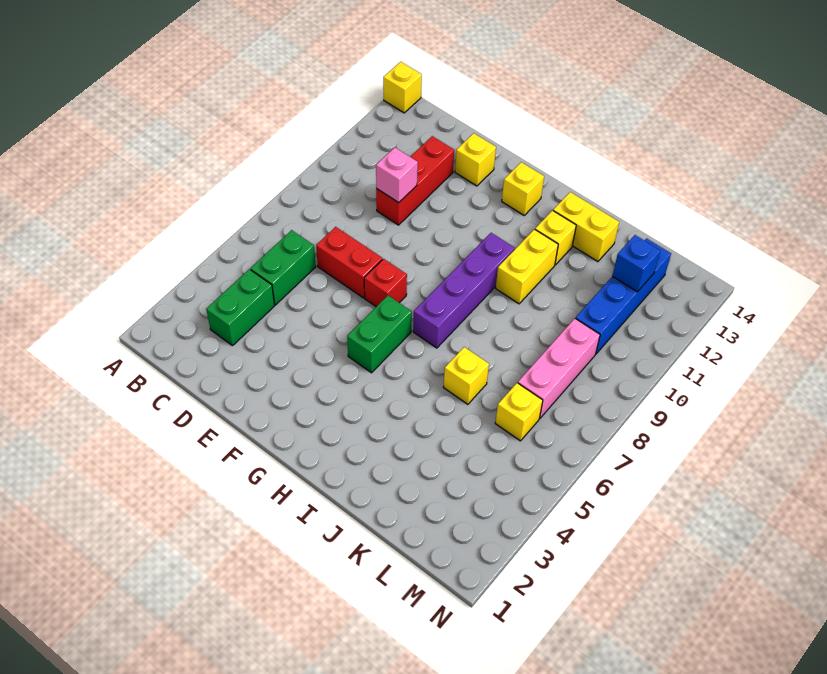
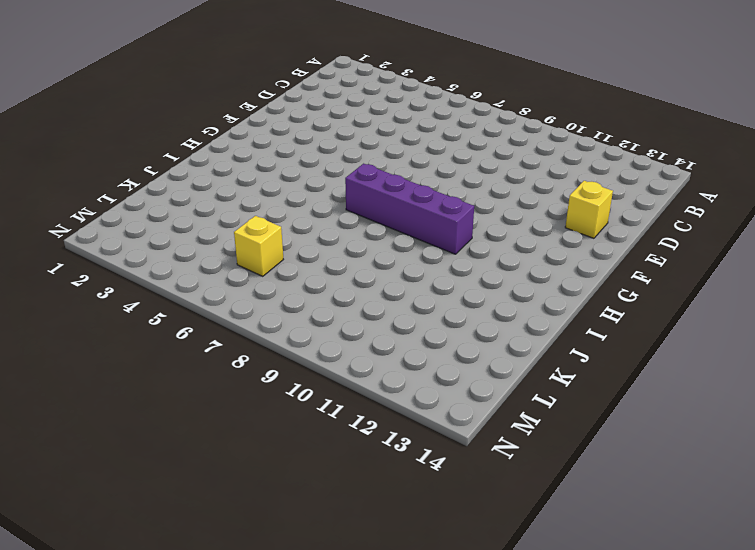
none -> yellow 1x1 brick [383,62,422,113]
none -> green 1x2 brick [206,269,274,346]
none -> green 1x2 brick [250,230,316,305]

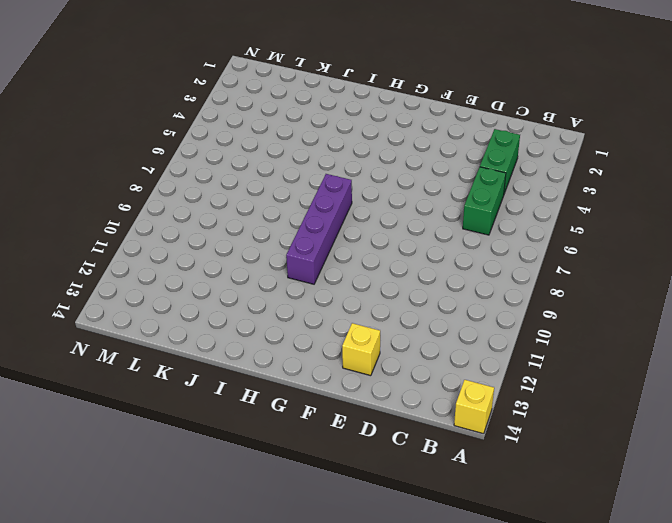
none -> red 1x2 brick [316,227,382,298]
none -> red 1x3 brick [376,136,454,225]
none -> red 1x1 brick [364,259,407,307]

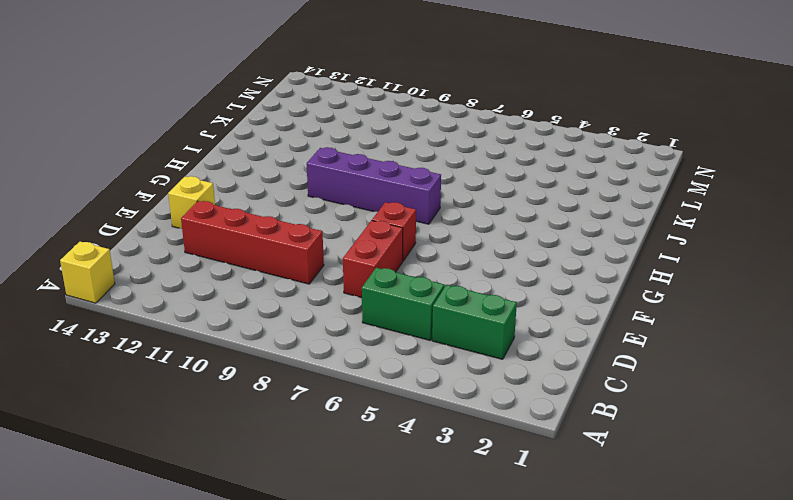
red 1x4 brick [181,201,324,284] -> red 1x3 brick [376,136,454,225]
none -> green 1x2 brick [347,296,412,373]
none -> yellow 1x1 brick [502,162,544,215]
none -> yellow 1x2 brick [496,229,558,304]

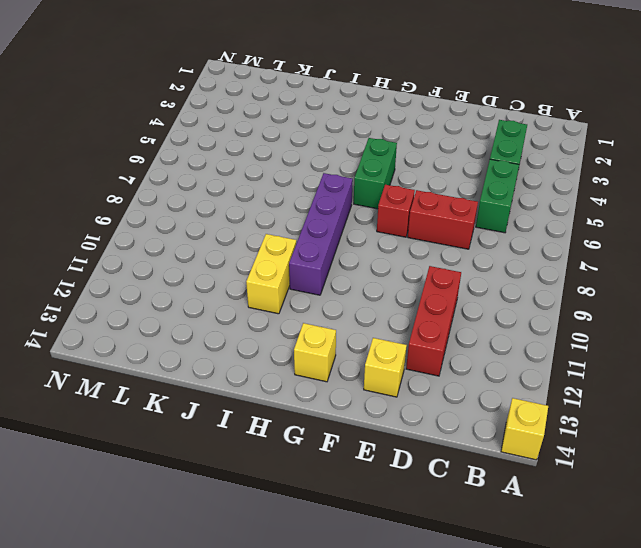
none -> yellow 1x1 brick [535,211,576,265]
none -> yellow 1x2 brick [553,192,619,262]
none -> yellow 1x1 brick [443,347,489,404]

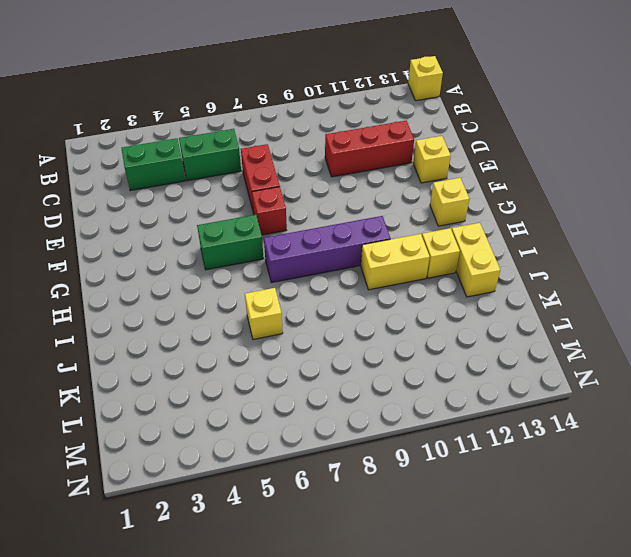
none -> yellow 1x1 brick [495,383,543,441]
none -> pink 1x3 brick [518,318,600,418]
none -> blue 1x4 brick [576,238,671,354]

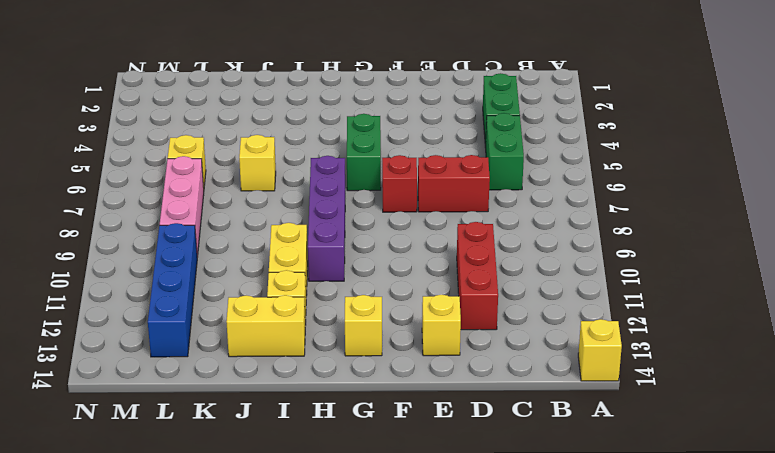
none -> pink 1x1 brick [376,148,418,203]
none -> blue 1x1 brick [612,235,661,292]

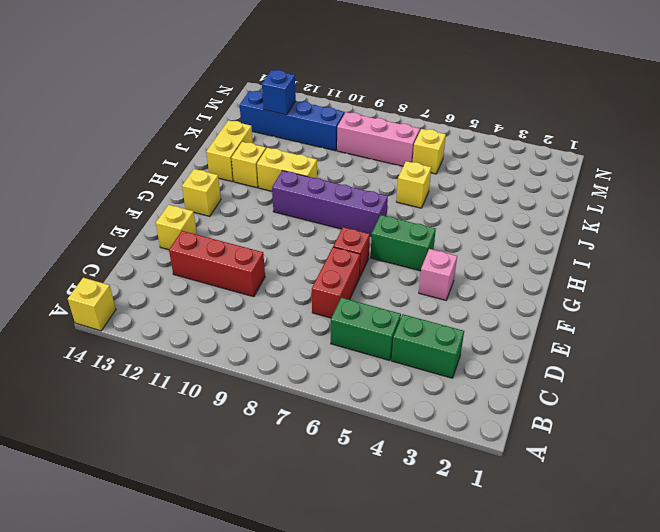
pink 1x1 brick [419,249,457,300] -> pink 1x1 brick moved to [376,148,418,203]

